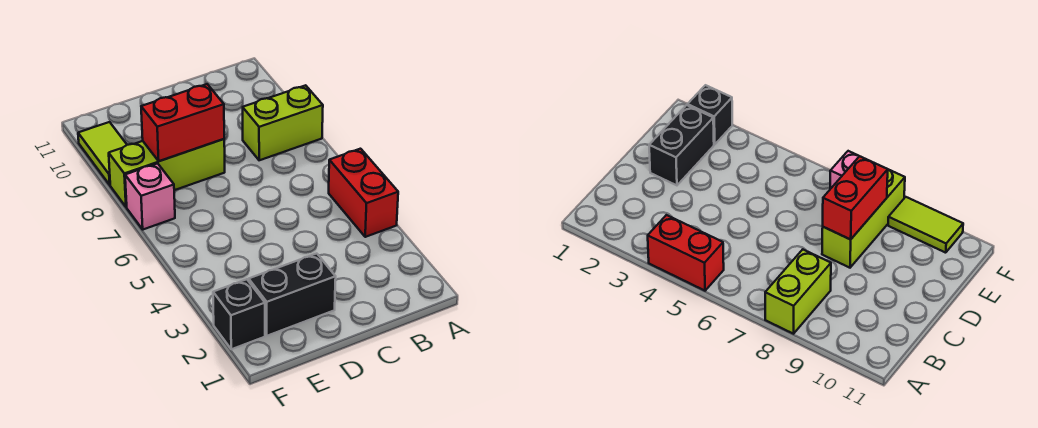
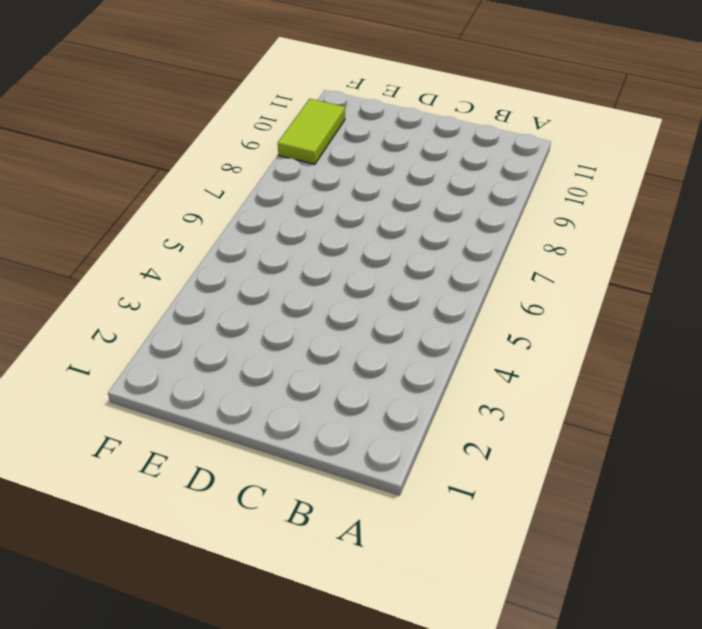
none -> red 1x2 brick [329,149,398,237]
none -> lime 1x2 brick [243,85,323,160]

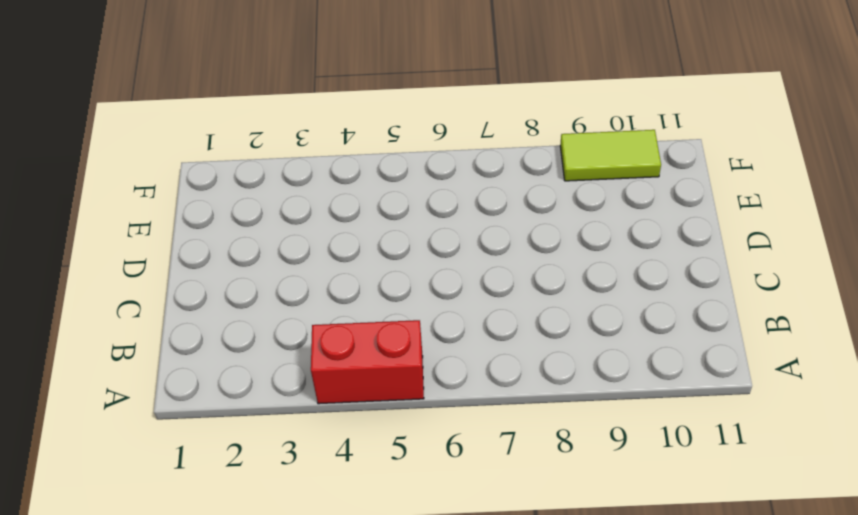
none -> lime 1x2 brick [243,85,323,160]
none -> black 1x2 brick [249,254,336,336]

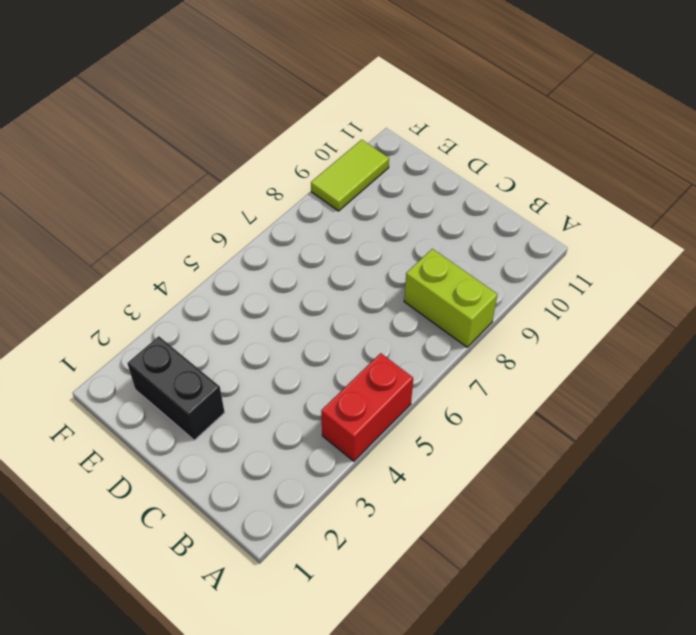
none -> lime 1x3 brick [109,139,225,207]
none -> black 1x1 brick [213,279,265,349]

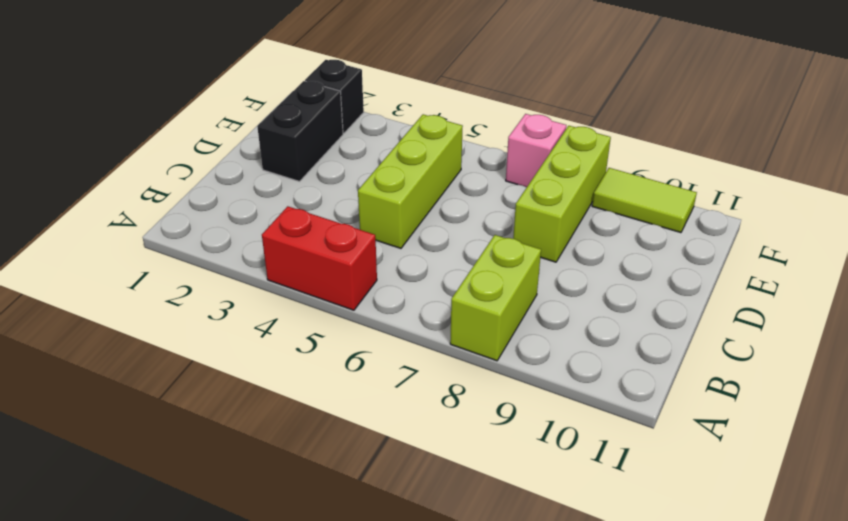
lime 1x3 brick [358,114,463,248] -> none
none -> red 1x2 brick [141,84,224,161]

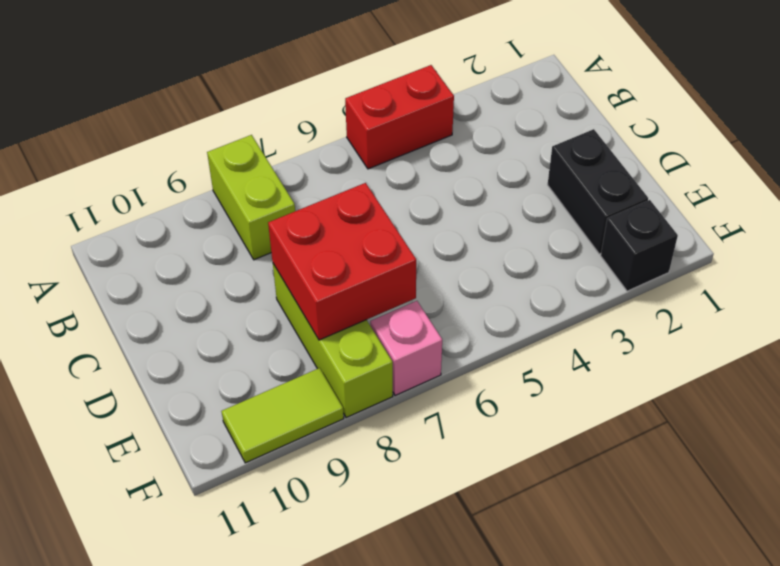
red 2x2 brick [268,183,416,340] -> red 1x2 brick [141,84,224,161]

